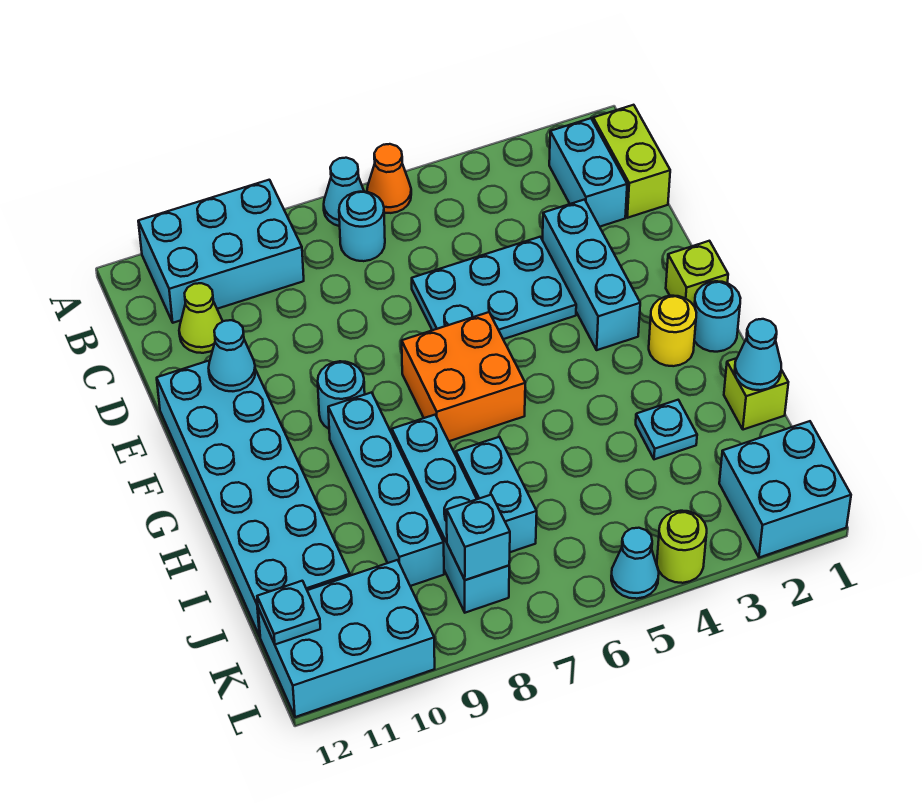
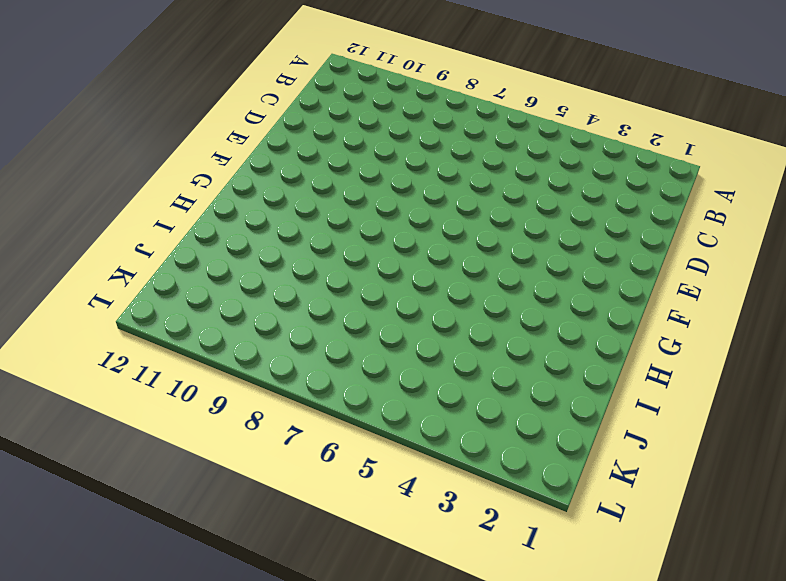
none -> orange 1x1 cone [367,144,411,213]
none -> cyan 1x1 cone [324,158,364,226]
none -> cyan 2x3 brick [138,180,304,323]

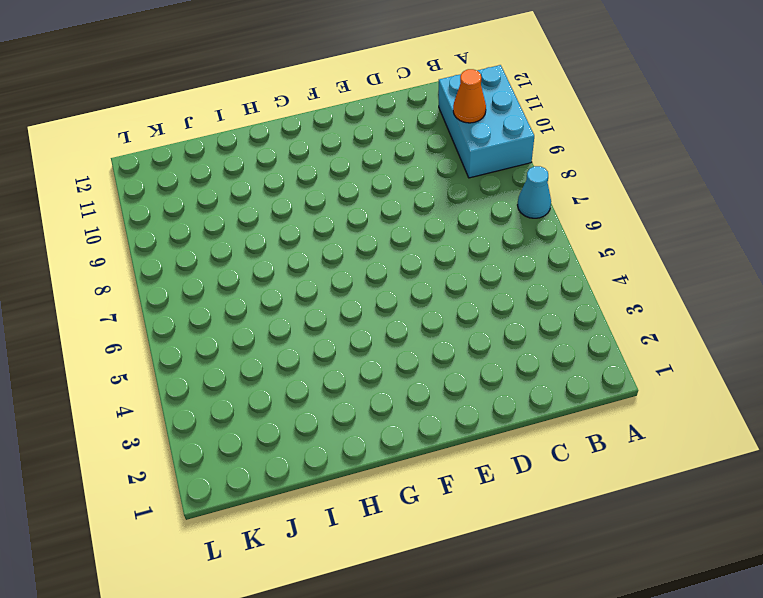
orange 1x1 cone [453,69,486,123] -> orange 1x1 cone moved to [367,144,411,213]
none -> lime 1x2 brick [593,105,670,218]
none -> cyan 1x2 brick [549,118,627,227]
none -> cyan 1x1 round brick [339,192,385,261]

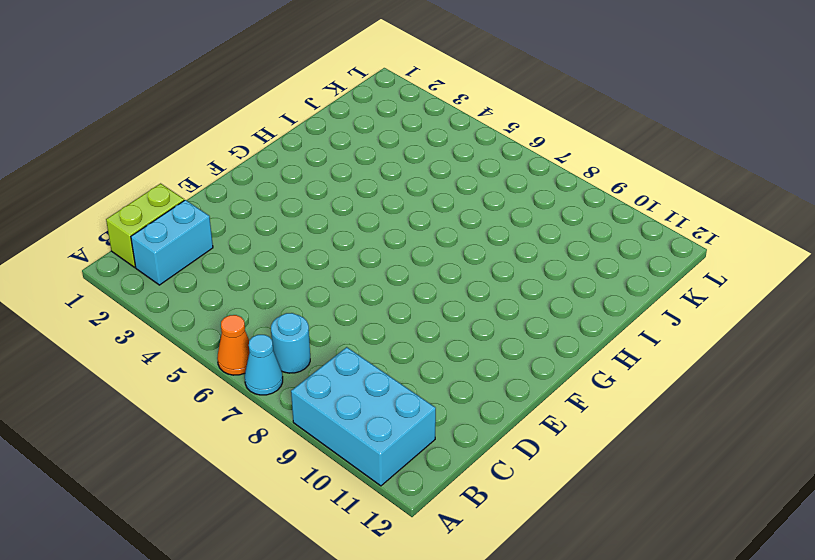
none -> lime 1x1 cone [179,283,223,353]
none -> cyan 1x3 brick [543,200,640,350]
none -> cyan 2x3 plate [412,237,576,339]

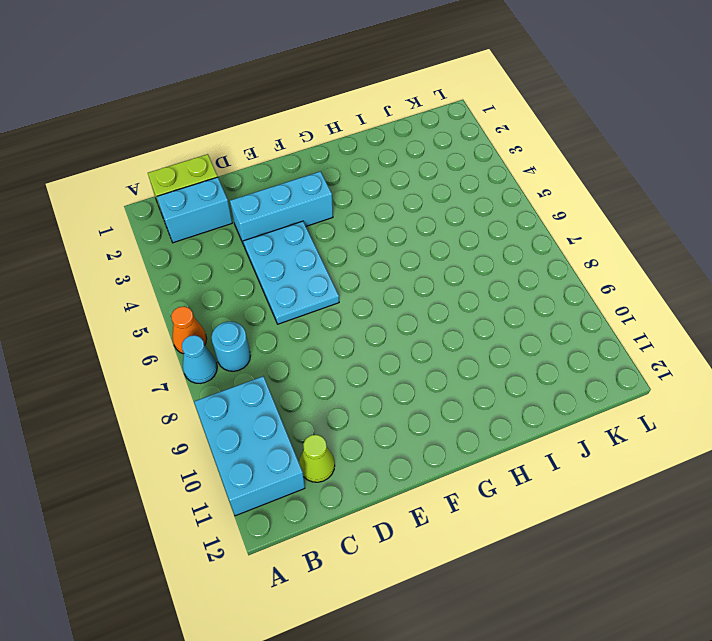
none -> cyan 2x6 brick [157,360,350,636]
none -> lime 1x1 brick [666,241,728,306]
none -> orange 2x2 brick [402,312,525,441]

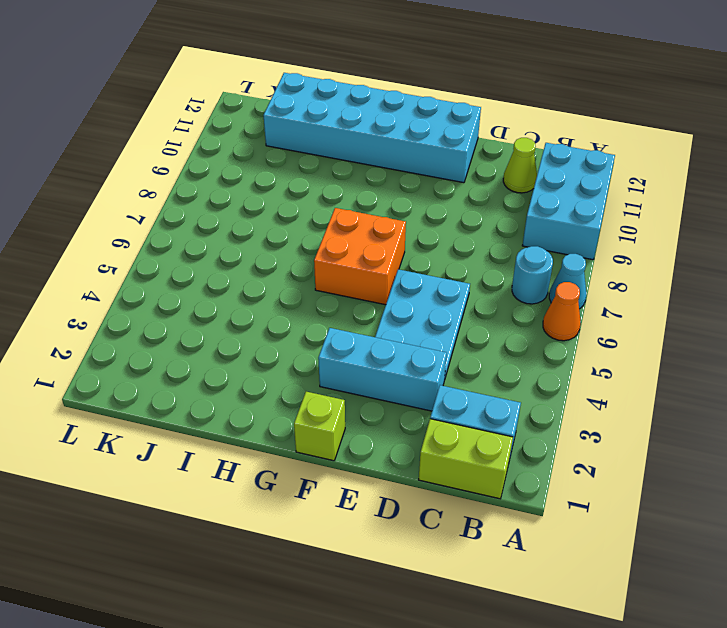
none -> cyan 1x1 round brick [318,361,365,429]
none -> cyan 1x1 round brick [694,281,741,352]
none -> yellow 1x1 round brick [649,296,696,366]

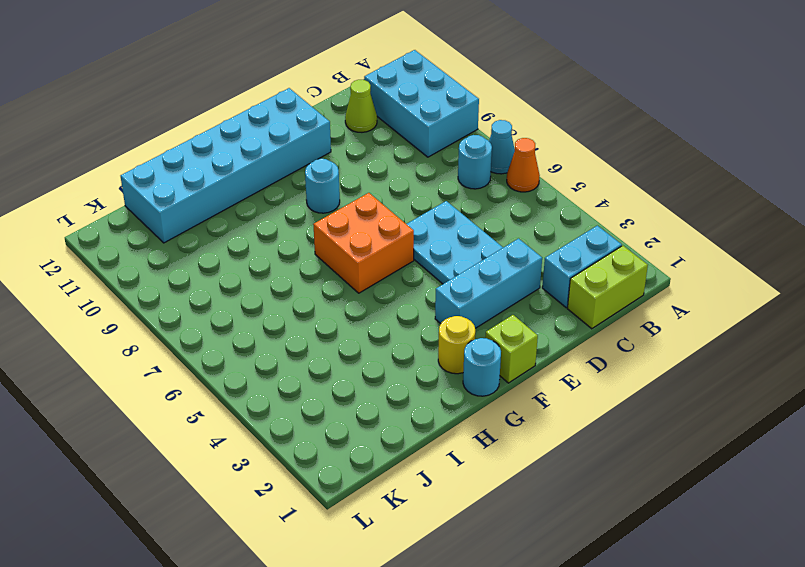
none -> cyan 1x4 brick [328,392,444,586]
none -> cyan 1x4 brick [392,415,509,613]
none -> lime 1x1 brick [724,358,788,430]

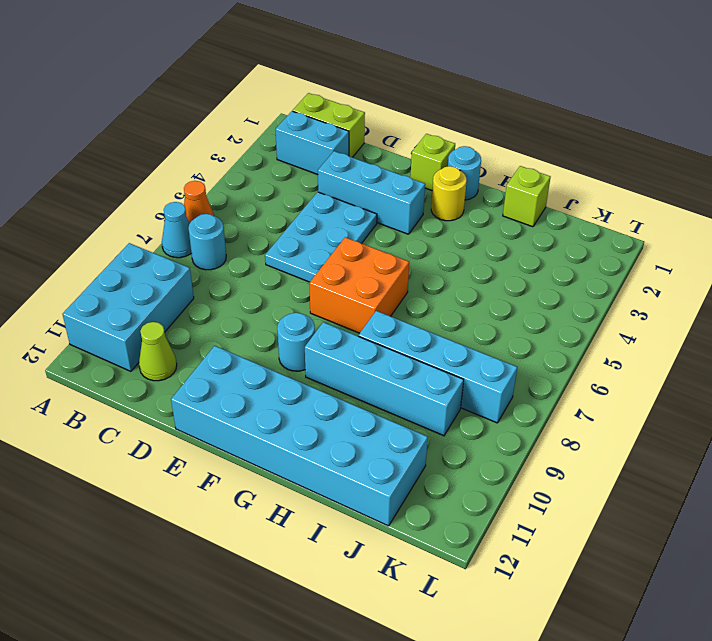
none -> cyan 1x1 plate [636,400,697,459]
none -> cyan 1x2 brick [456,437,537,552]
none -> cyan 2x2 brick [719,421,851,558]

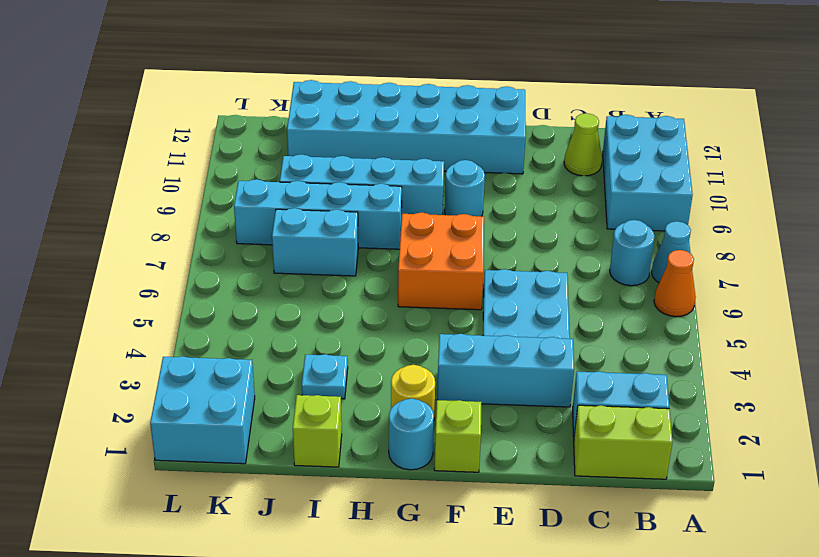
none -> cyan 2x3 brick [258,560,435,717]
none -> lime 1x1 round brick [657,511,707,583]
none -> cyan 1x1 cone [611,528,659,599]

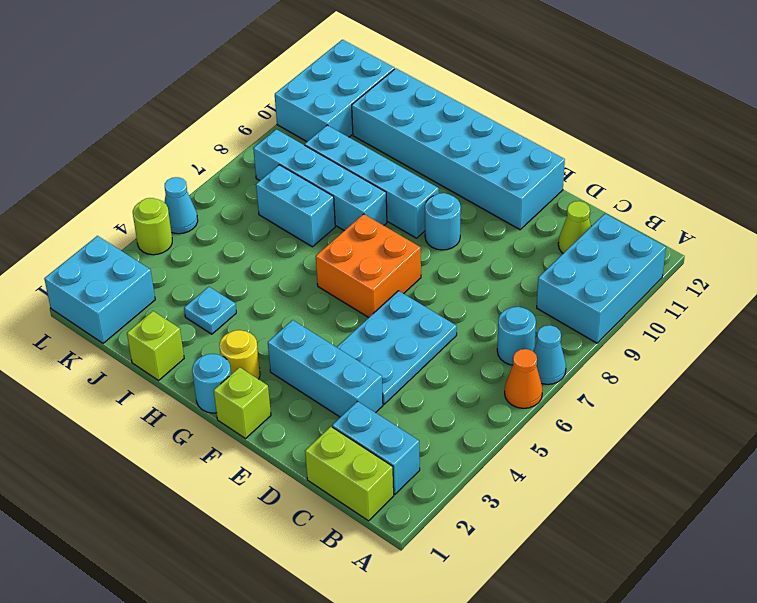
none -> cyan 1x1 cone [209,320,255,391]
none -> cyan 1x1 cone [735,319,781,390]
none -> cyan 1x1 brick [447,495,510,580]

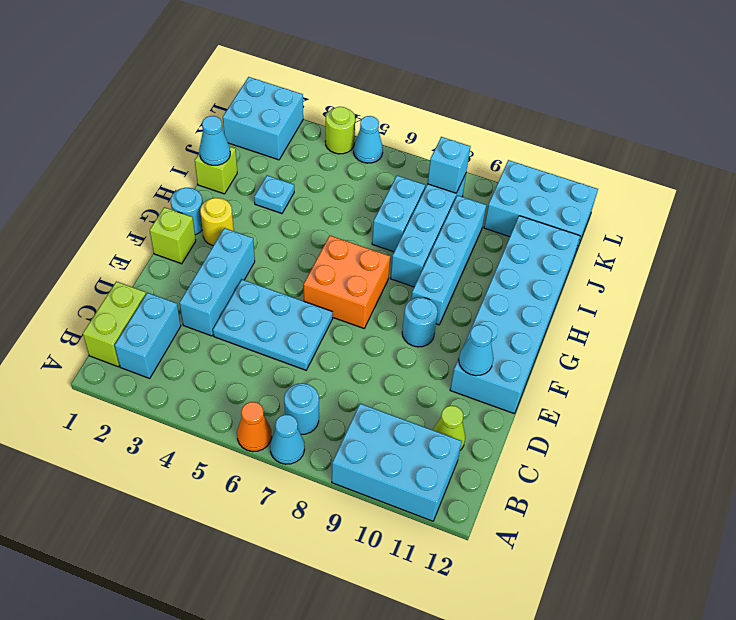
none -> cyan 1x1 plate [257,581,320,644]

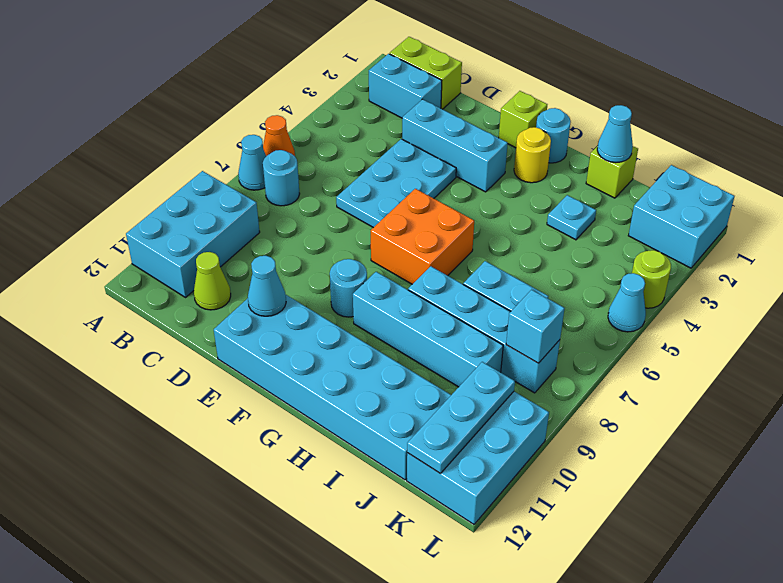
cyan 1x3 plate [407,362,515,473] -> cyan 1x1 plate [257,581,320,644]

